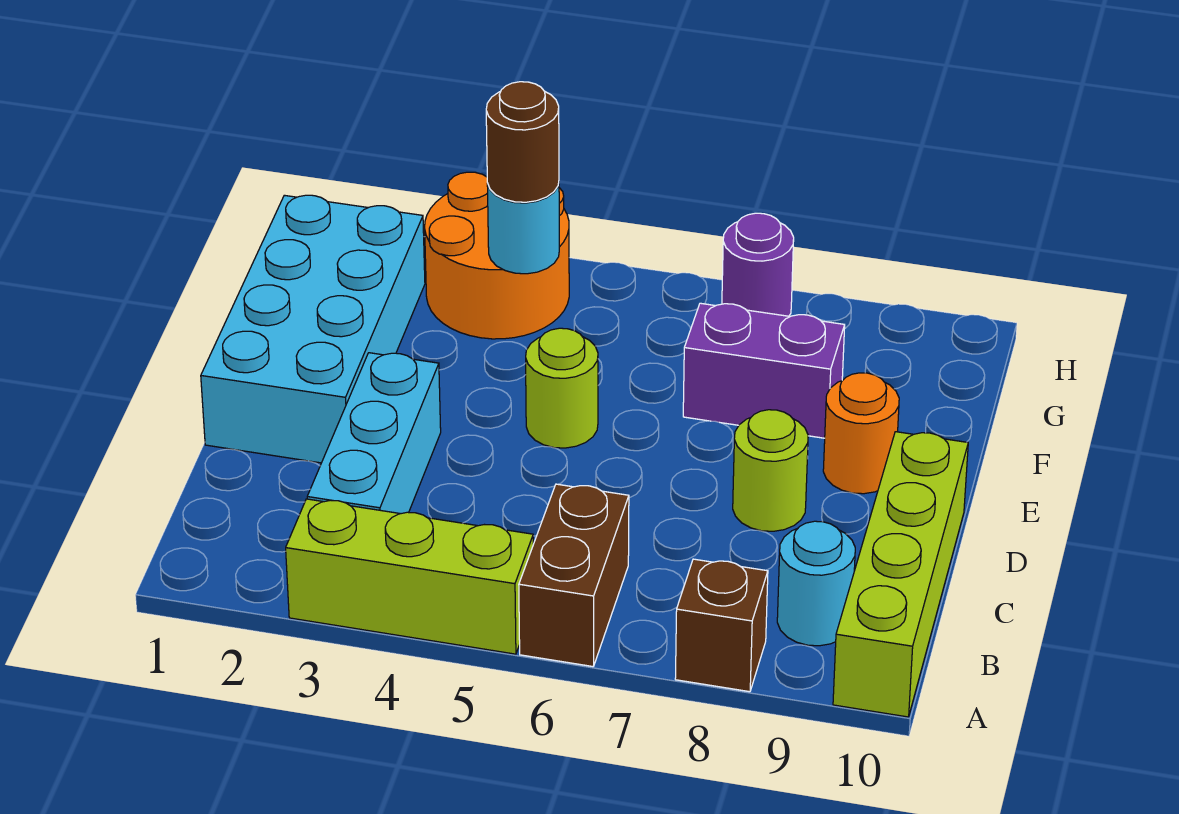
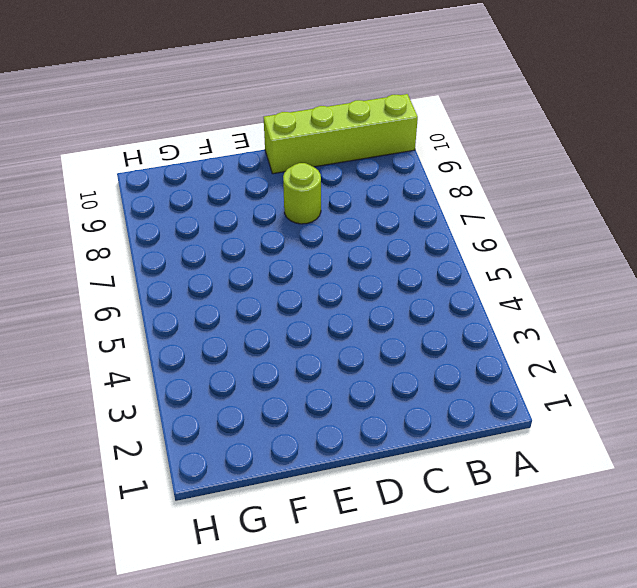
none -> lime 1x3 brick [286,499,533,654]
none -> brown 1x2 brick [519,484,629,666]
none -> brown 1x1 brick [675,559,768,692]

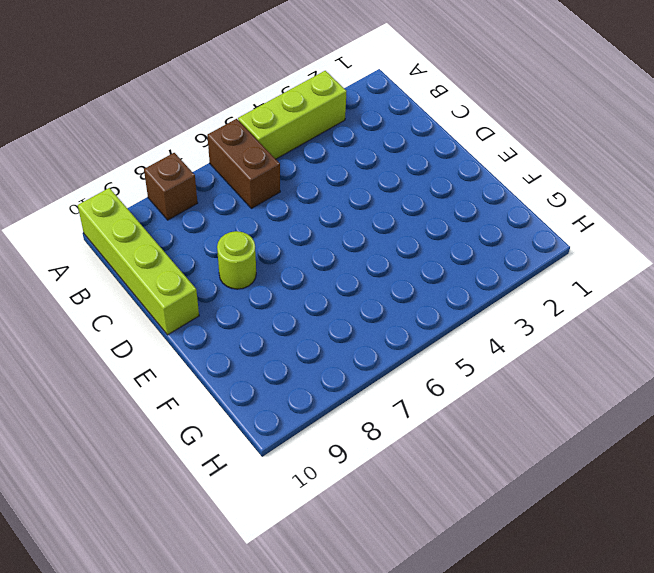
none -> cyan 1x3 brick [307,353,441,514]
none -> cyan 1x1 round brick [777,521,855,646]
none -> cyan 2x4 brick [201,195,425,463]

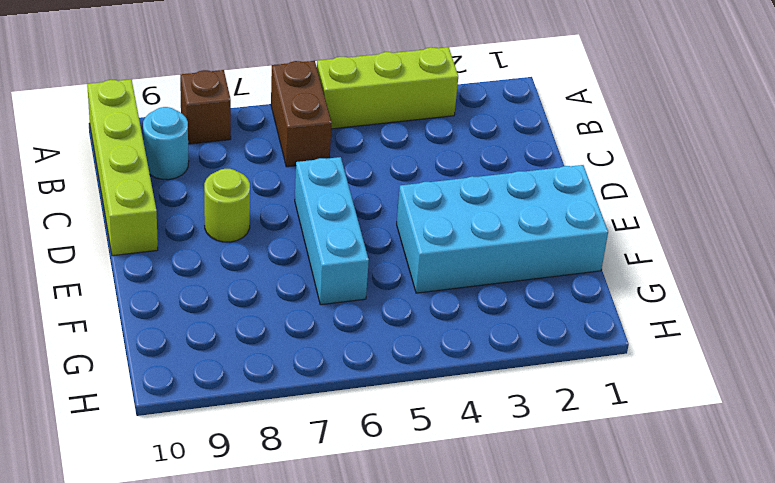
cyan 1x3 brick [295,157,369,305] -> cyan 1x3 brick moved to [307,353,441,514]
cyan 2x4 brick [397,165,608,293] -> cyan 2x4 brick turned to [201,195,425,463]
none -> lime 1x1 round brick [526,328,598,448]
none -> orange 1x1 round brick [823,373,899,494]
none -> purple 1x2 brick [683,303,845,438]

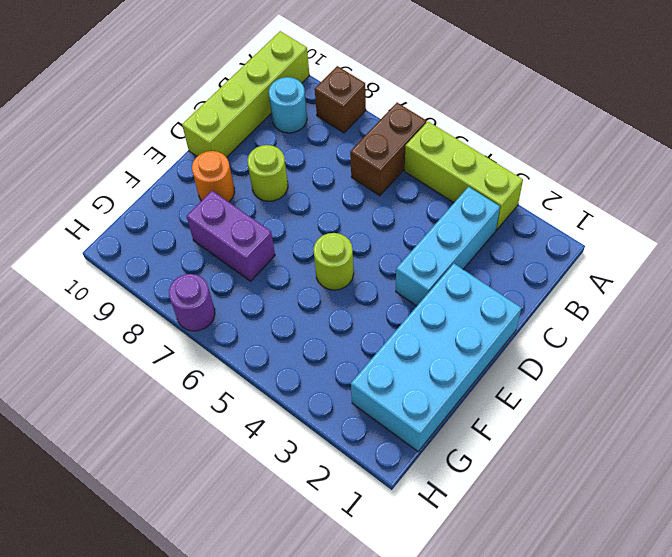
none -> orange 2x2 round brick [425,172,569,339]
none -> cyan 1x1 round brick [487,183,559,274]
none -> brown 1x1 round brick [486,82,559,202]

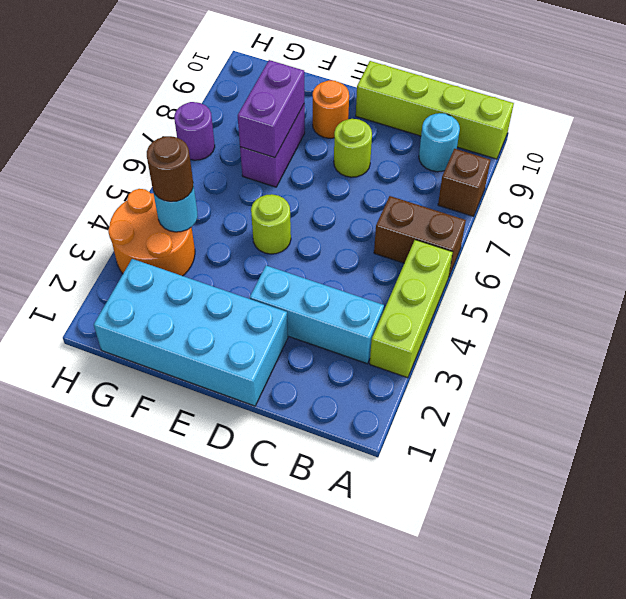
purple 1x2 brick [238,60,304,158] -> none

